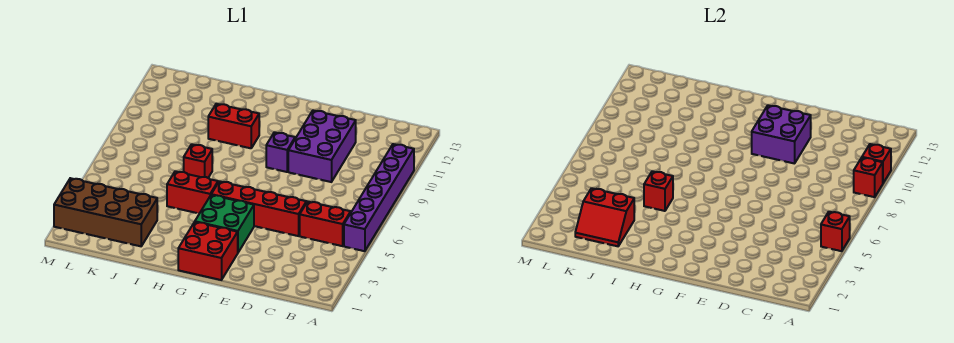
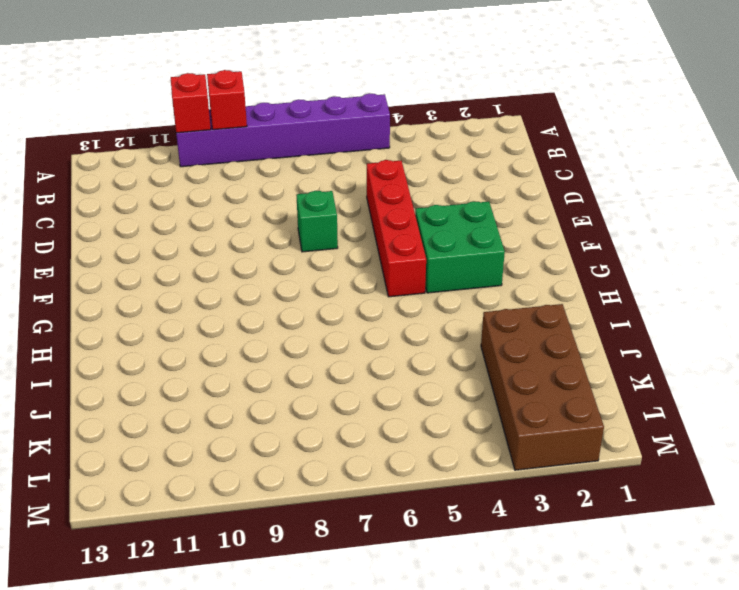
green 1x1 brick [297,191,338,252] -> none
none -> red 1x2 brick [300,202,351,246]
none -> purple 2x3 brick [288,111,356,182]
none -> red 2x2 brick [178,222,238,280]

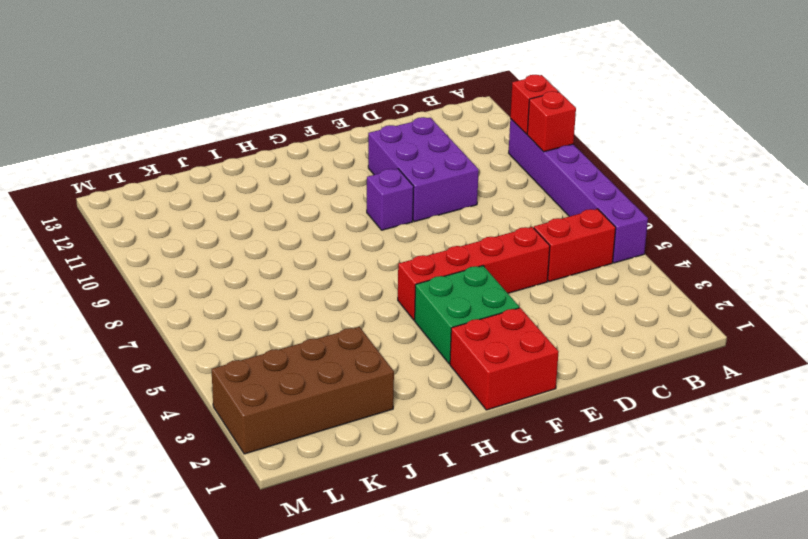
none -> red 1x2 brick [167,171,218,214]
none -> red 1x2 brick [208,104,259,148]
none -> red 1x1 brick [184,144,212,178]

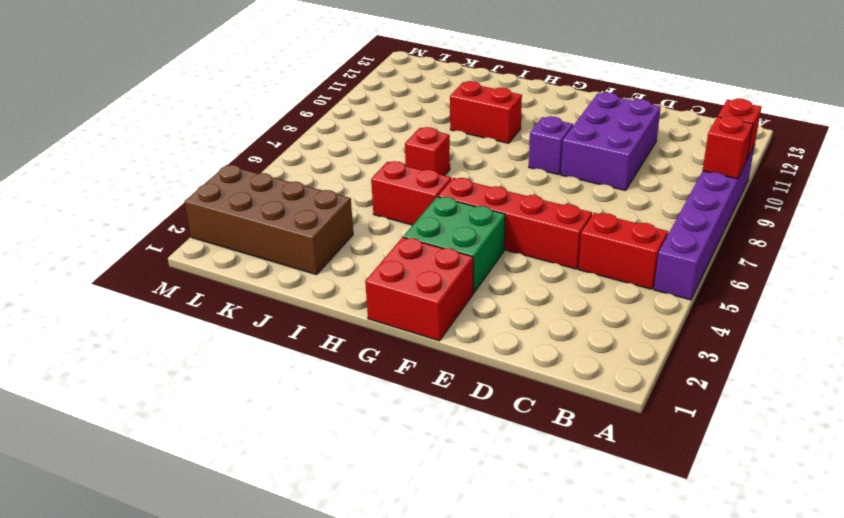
none -> red 1x1 brick [821,212,850,251]
none -> purple 2x2 brick [752,105,811,164]
none -> red 1x1 brick [644,171,673,211]

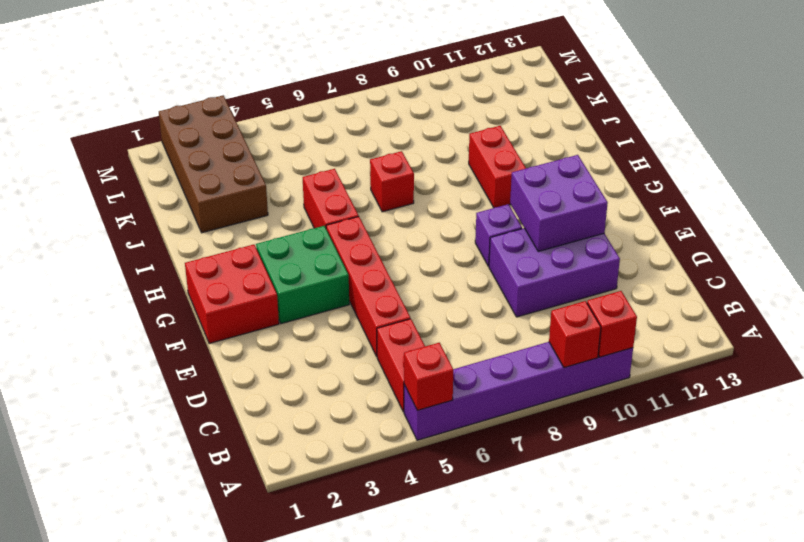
none -> red 1x1 brick [644,171,673,211]
none -> red 2x2 slope [575,188,634,246]

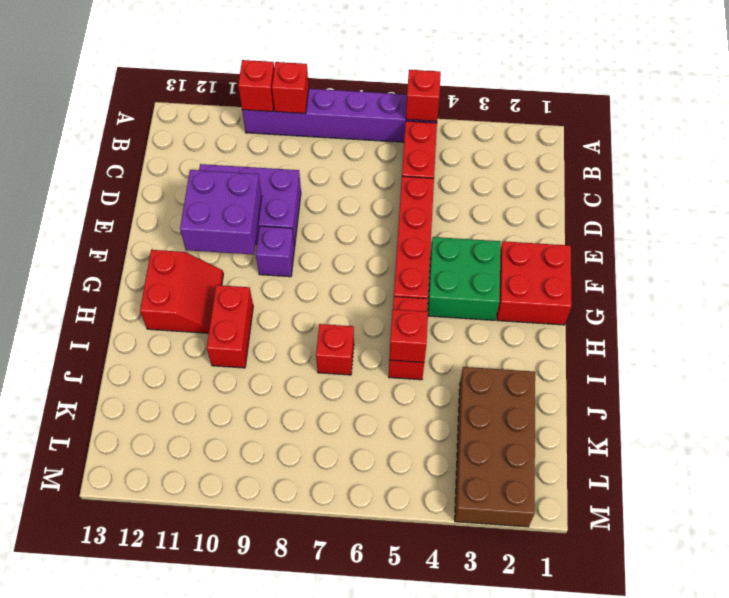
red 2x2 slope [140,250,223,333] -> red 2x2 slope moved to [575,188,634,246]

